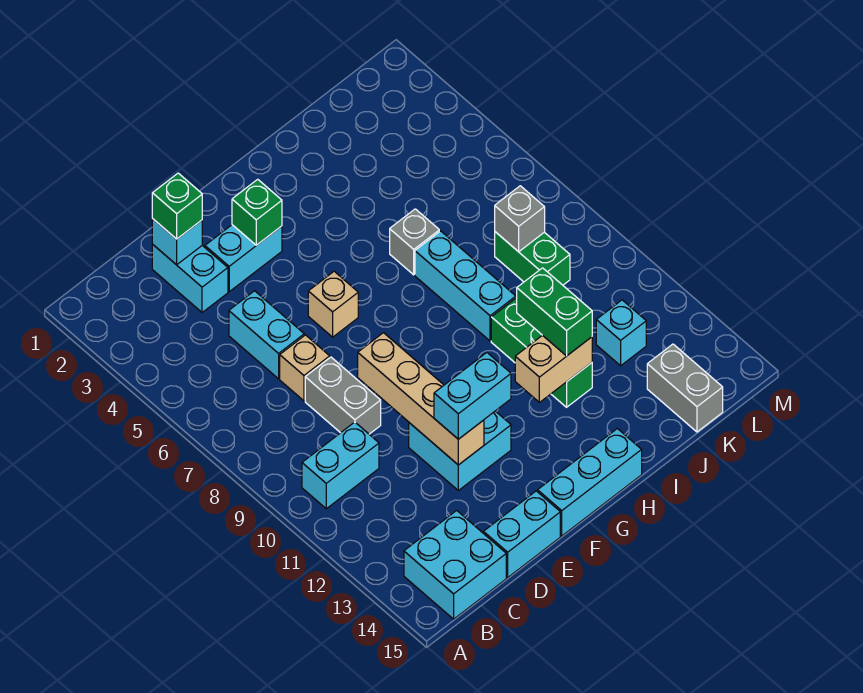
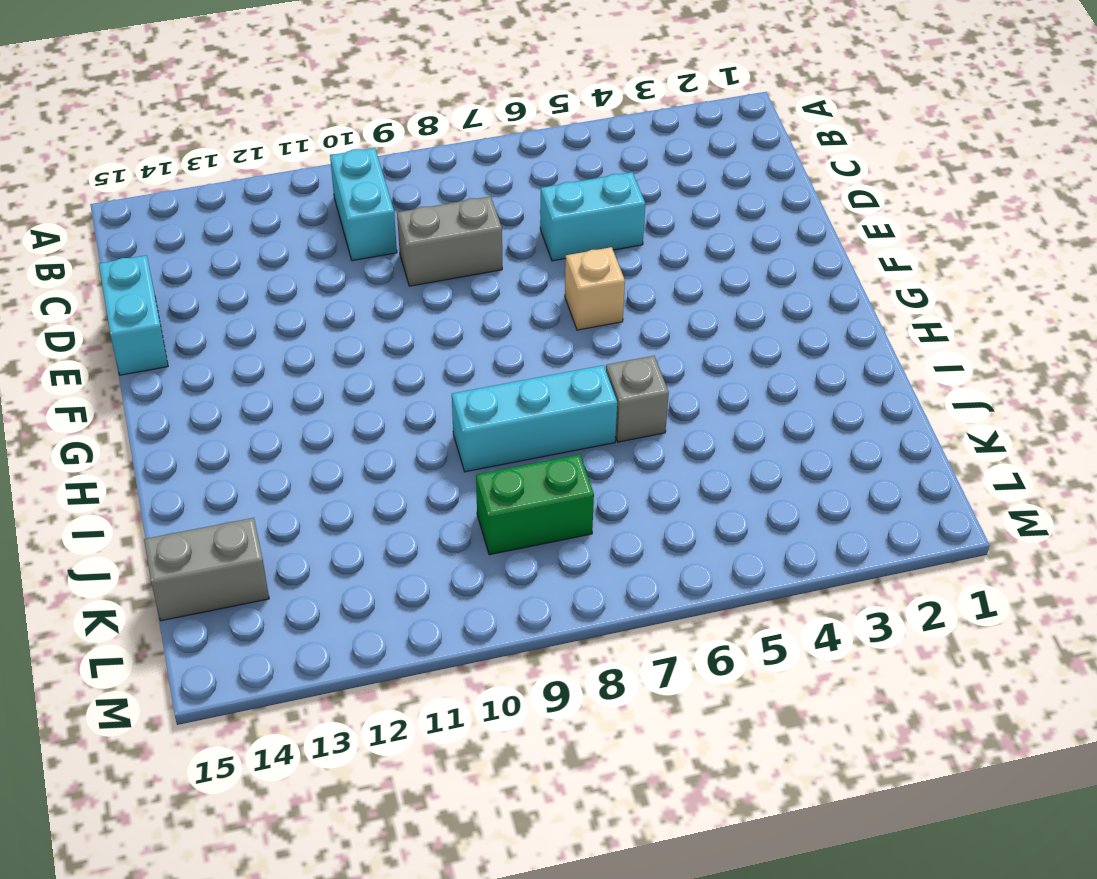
none -> cyan 2x2 brick [404,510,506,619]
none -> cyan 1x2 brick [152,245,228,313]
none -> tan 1x1 brick [280,335,330,401]

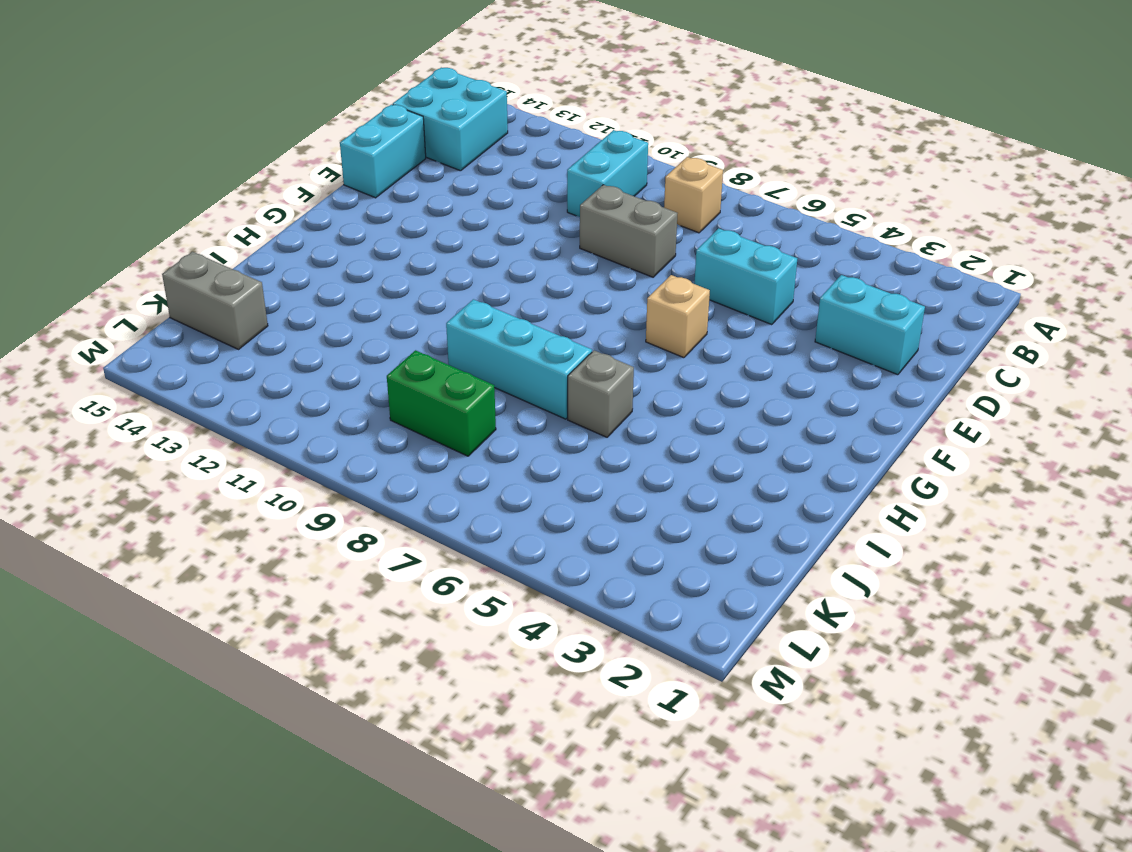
tan 1x1 brick [664,157,723,233] -> tan 1x1 brick moved to [280,335,330,401]
none -> cyan 1x2 brick [205,225,282,292]
none -> cyan 2x2 brick [409,411,511,490]
none -> cyan 1x3 brick [538,429,642,536]

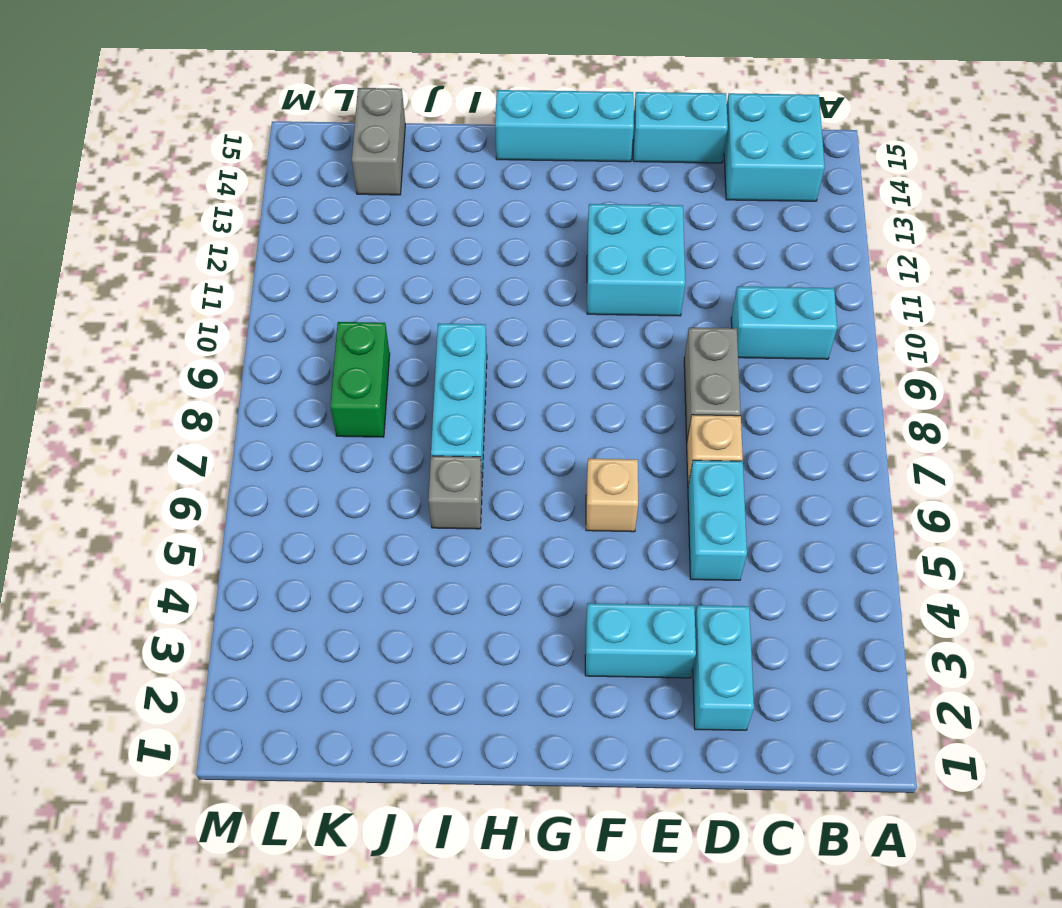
none -> green 1x3 brick [491,298,592,407]
none -> cyan 1x1 brick [596,300,646,366]
none -> cyan 1x1 brick [152,219,202,265]

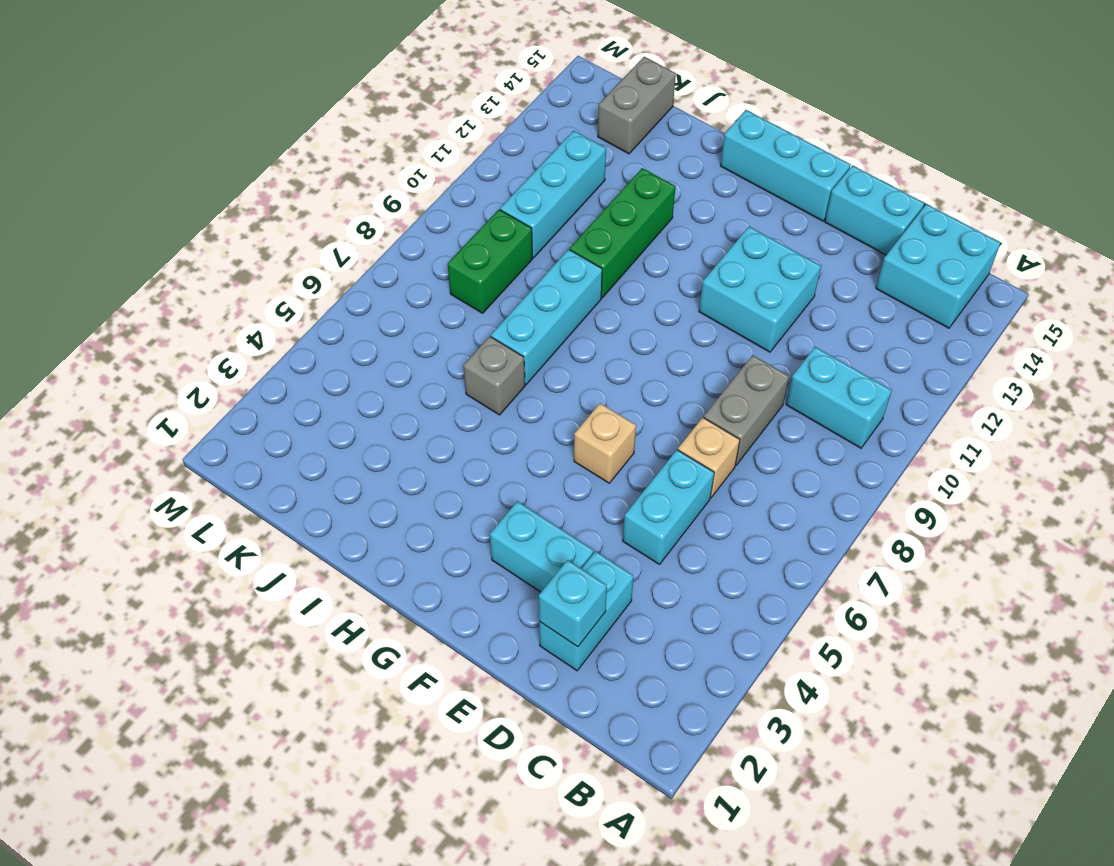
cyan 1x3 brick [500,131,606,258] -> cyan 1x1 brick [596,300,646,366]
none -> tan 1x4 brick [358,333,484,465]
none -> green 1x1 brick [232,179,282,245]
none -> tan 1x2 brick [515,335,592,402]

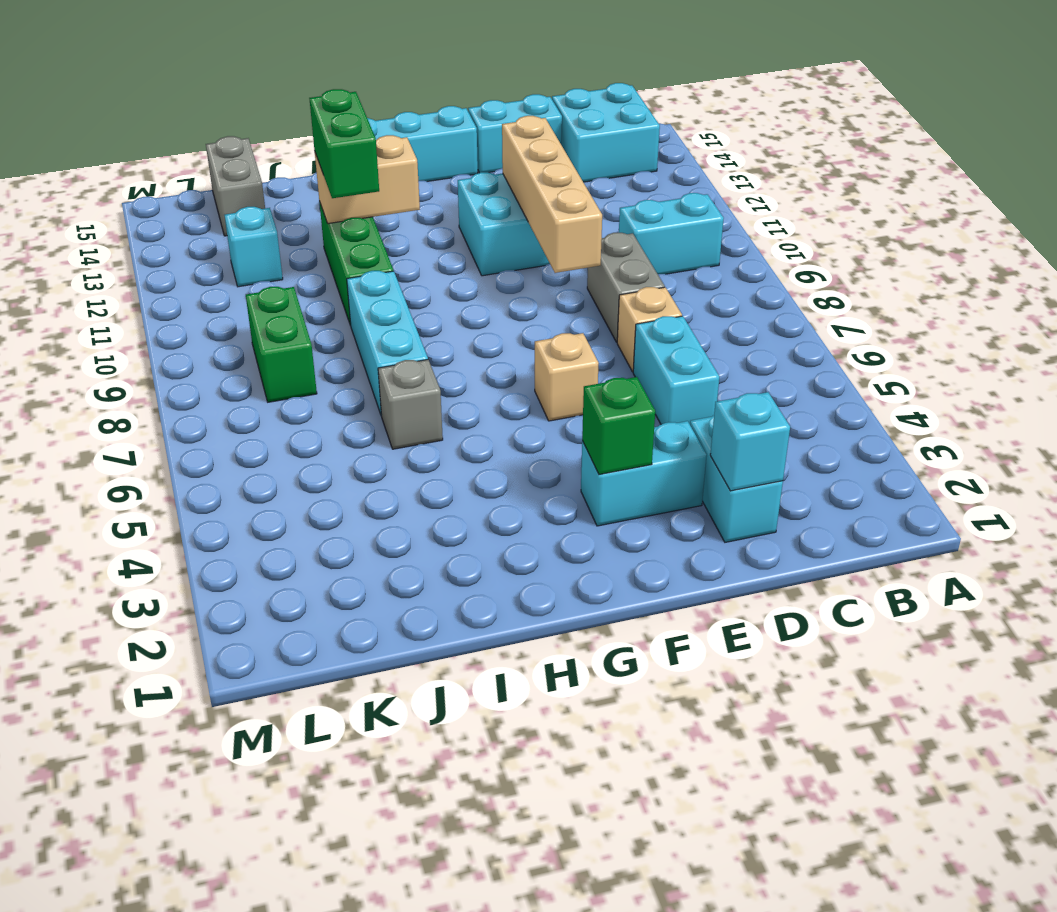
none -> grey 1x1 brick [495,186,545,252]
none -> green 1x1 brick [152,173,202,239]
none -> cyan 1x2 brick [434,353,511,439]

